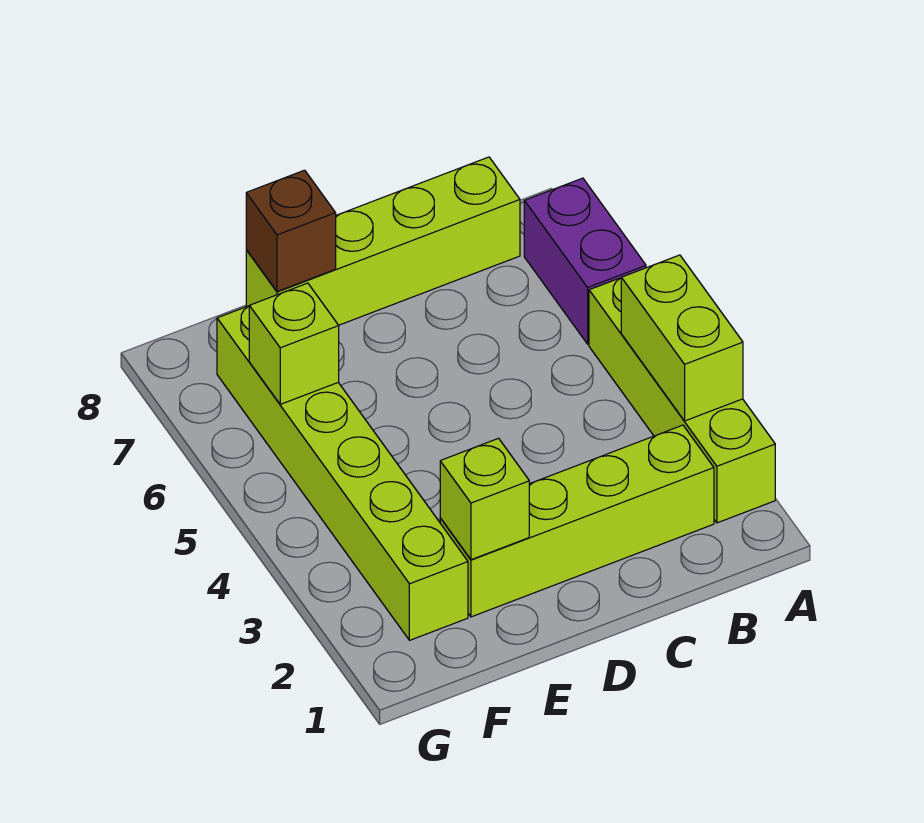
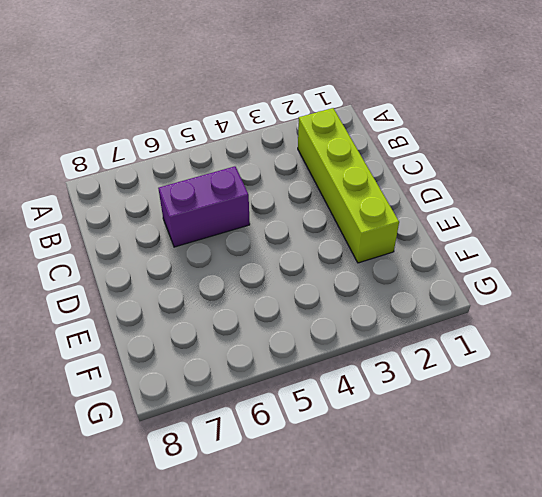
purple 1x2 brick [158,166,250,247] -> purple 1x2 brick moved to [524,178,646,344]
none -> lime 1x4 brick [589,278,775,523]
none -> lime 1x4 brick [246,157,520,325]

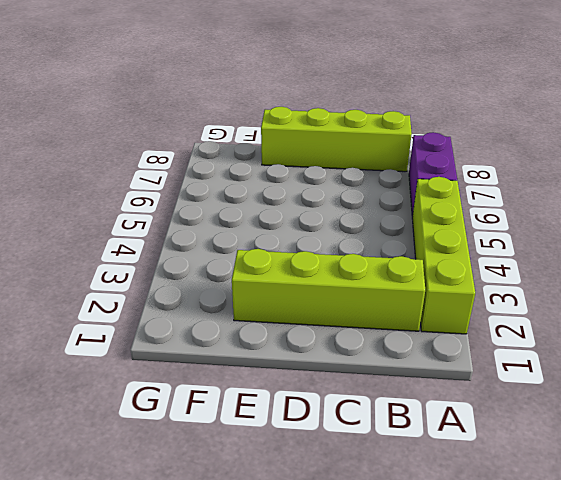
none -> lime 1x6 brick [217,306,468,640]
none -> lime 1x2 brick [621,255,743,421]

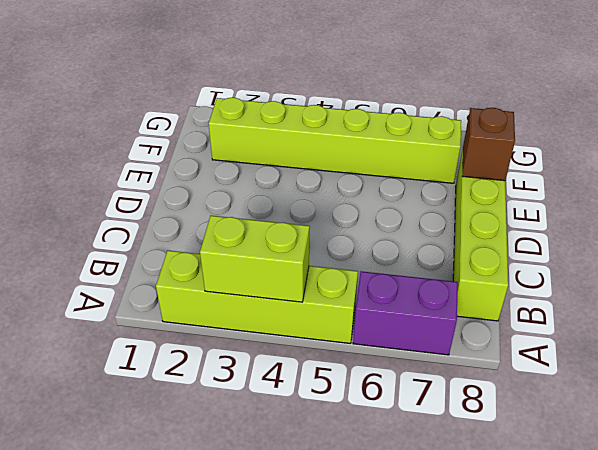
none -> lime 1x4 brick [440,425,714,617]
none -> lime 1x1 brick [440,438,529,560]

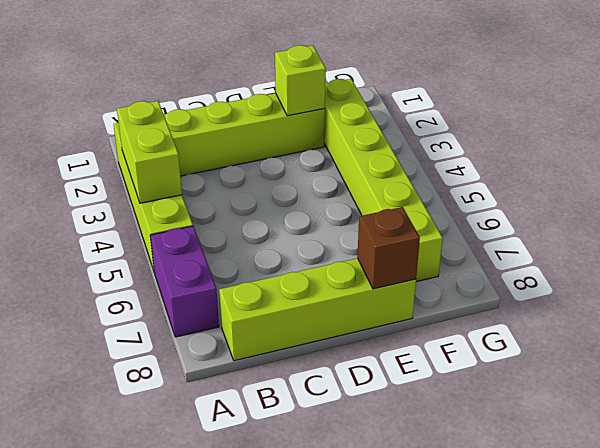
none -> lime 1x1 brick [249,283,339,404]

